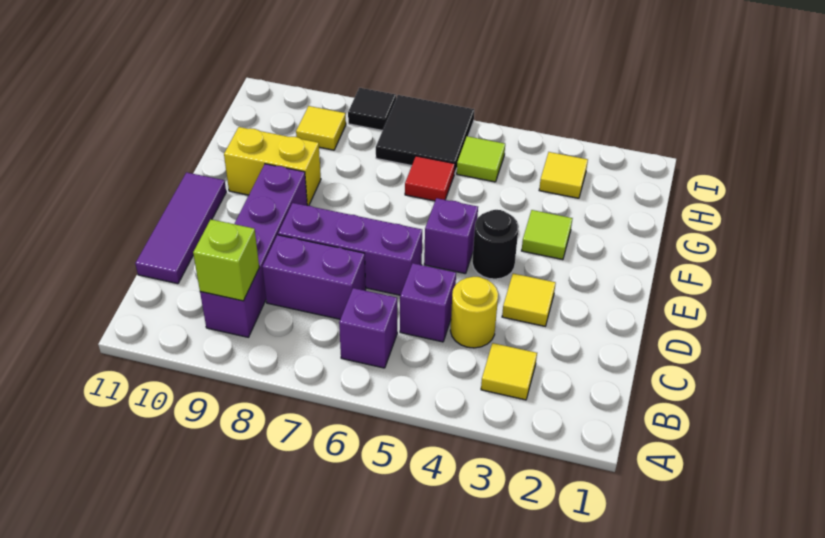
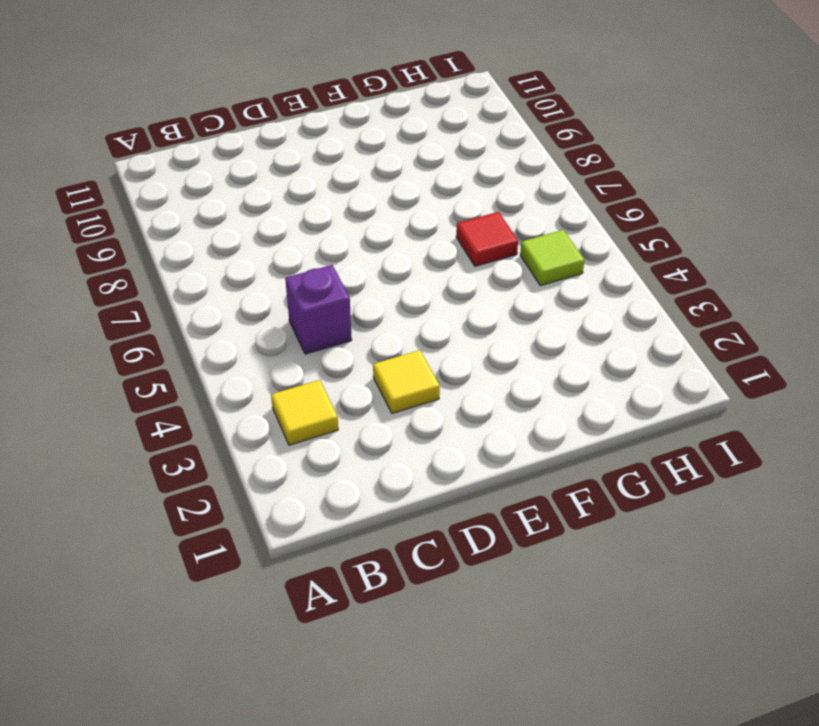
none -> purple 1x1 brick [339,288,397,368]
none -> purple 1x4 brick [200,164,307,337]
none -> yellow 1x1 round brick [450,277,498,348]

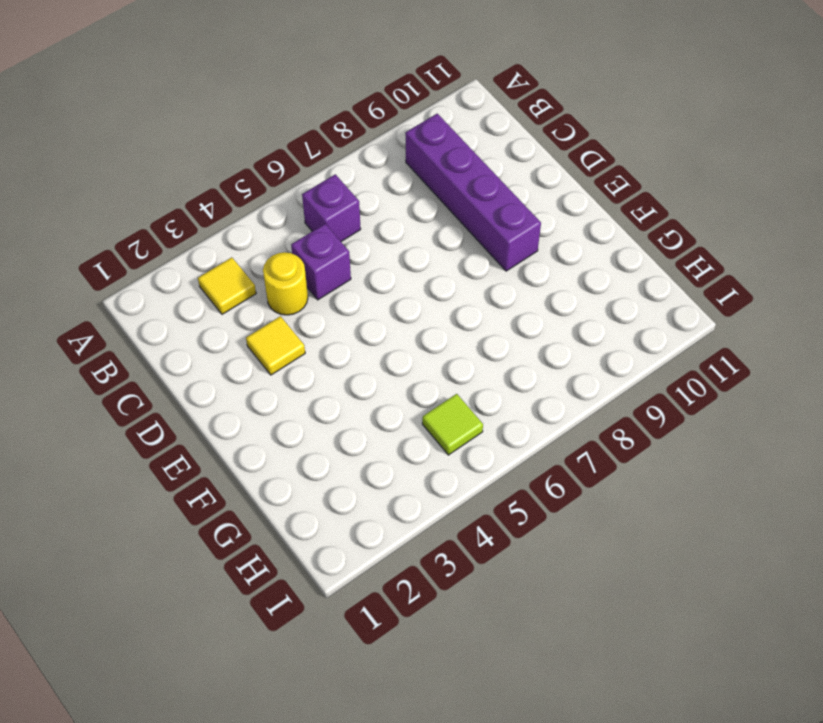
none -> purple 1x2 brick [262,235,366,319]
none -> purple 1x3 tile [135,172,226,284]
none -> purple 1x3 brick [278,203,422,295]

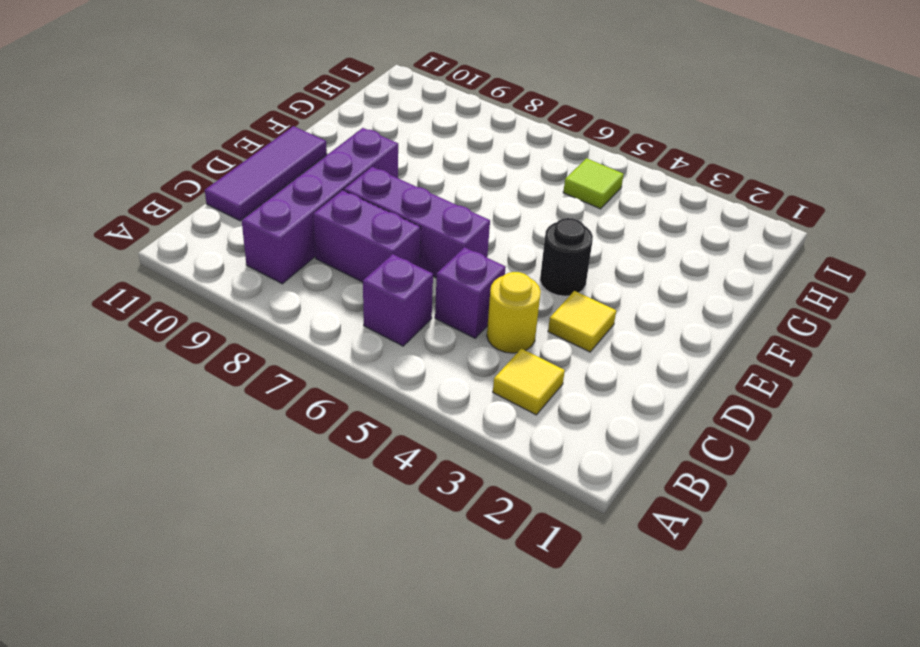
none -> purple 1x1 brick [424,198,478,274]
none -> lime 1x1 tile [522,210,573,260]
none -> yellow 1x2 brick [224,127,321,206]

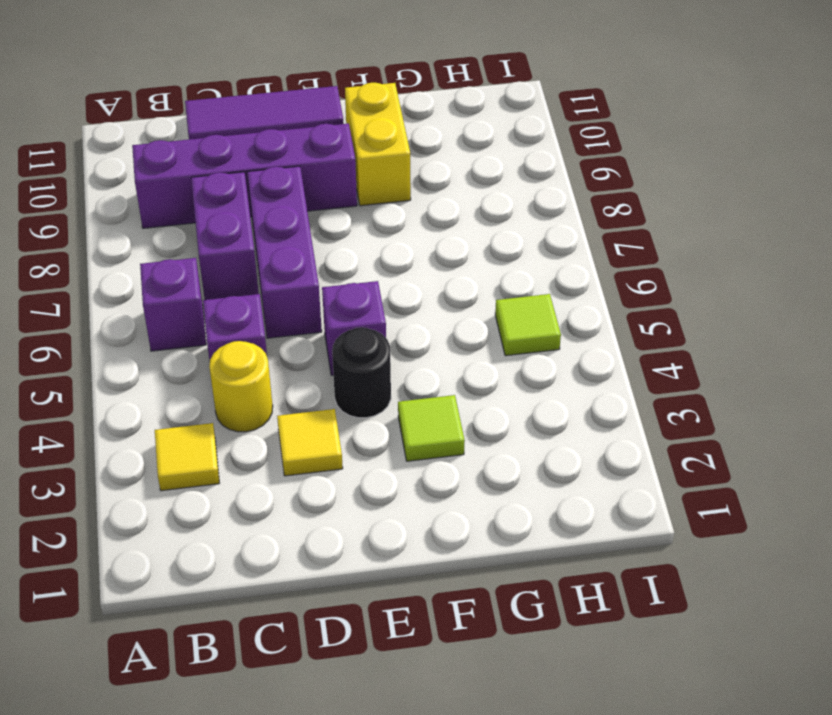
none -> red 1x1 tile [405,156,455,201]
none -> yellow 1x1 tile [539,152,588,198]
none -> black 2x2 tile [376,95,474,174]

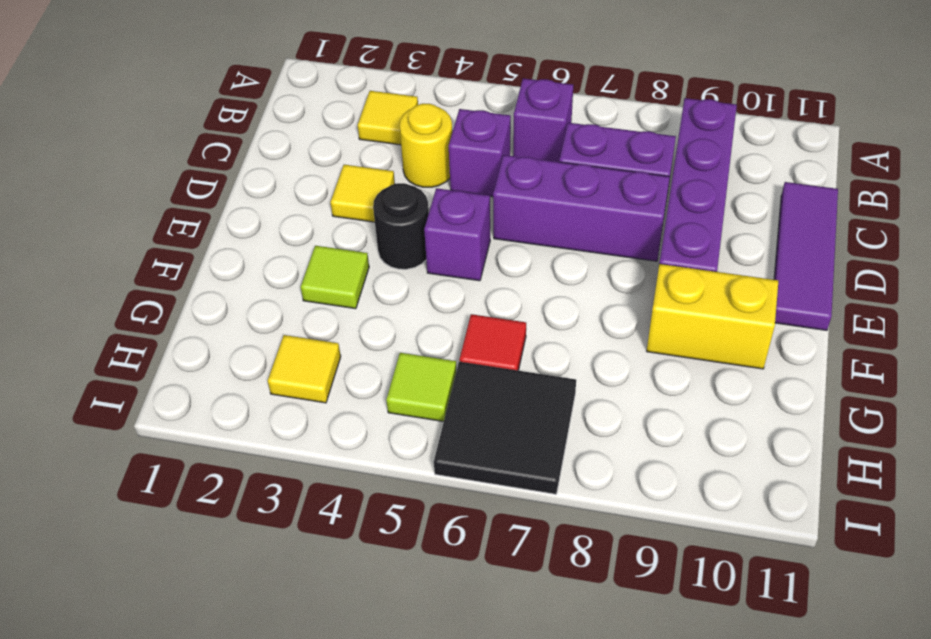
none -> yellow 1x1 tile [296,106,346,150]
none -> black 1x1 tile [348,88,396,130]
none -> lime 1x1 brick [193,219,259,301]

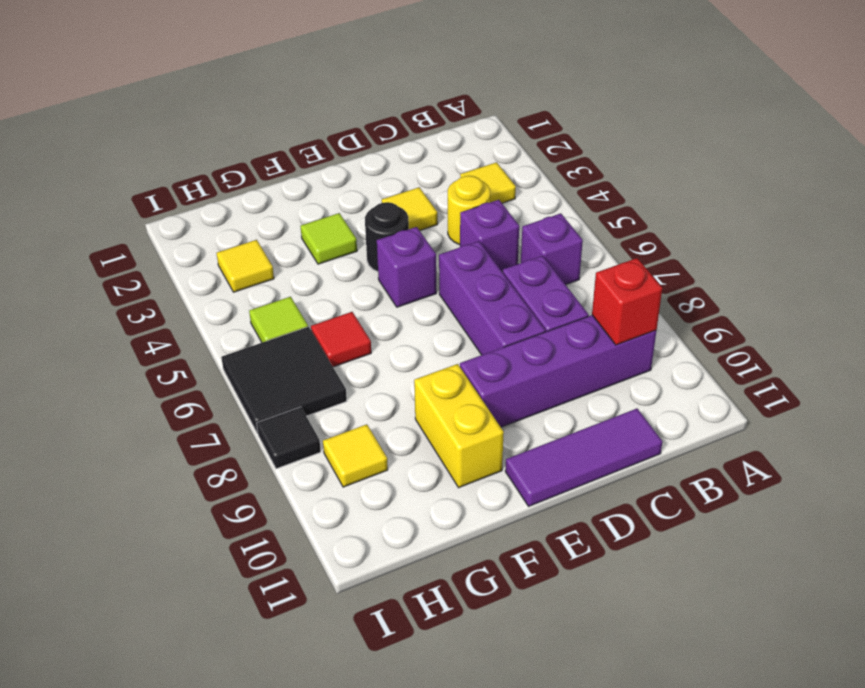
red 1x1 brick [592,258,662,345] -> lime 1x1 brick [193,219,259,301]

